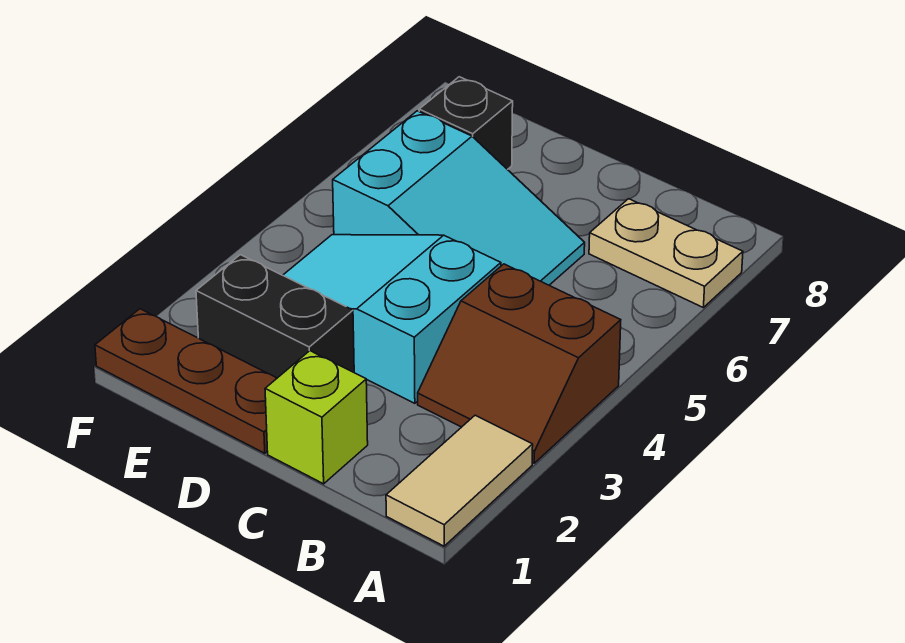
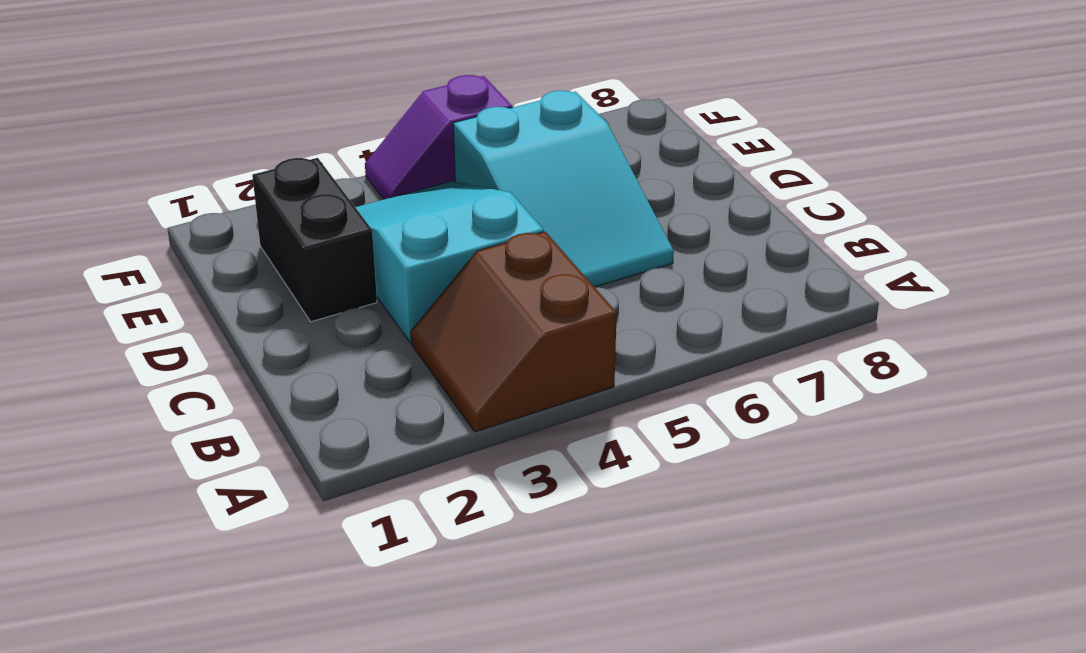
purple 1x2 slope [365,75,512,199] -> none
none -> tan 1x2 tile [386,415,533,546]
none -> tan 1x2 plate [589,199,743,307]

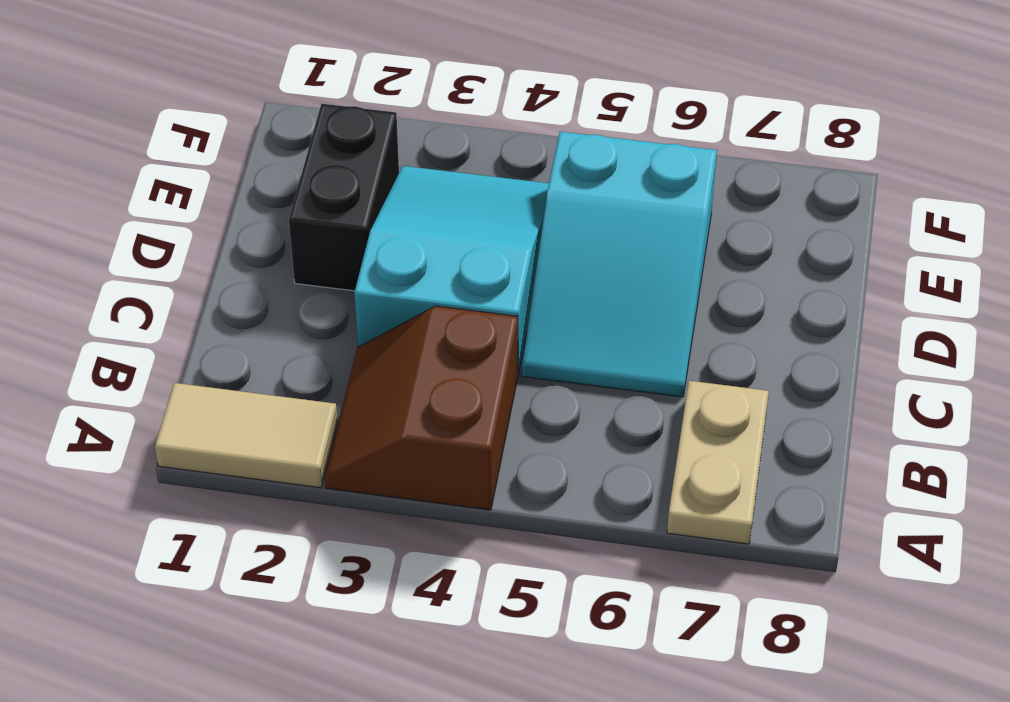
none -> lime 1x1 brick [265,351,368,484]
none -> brown 1x3 plate [95,309,277,453]

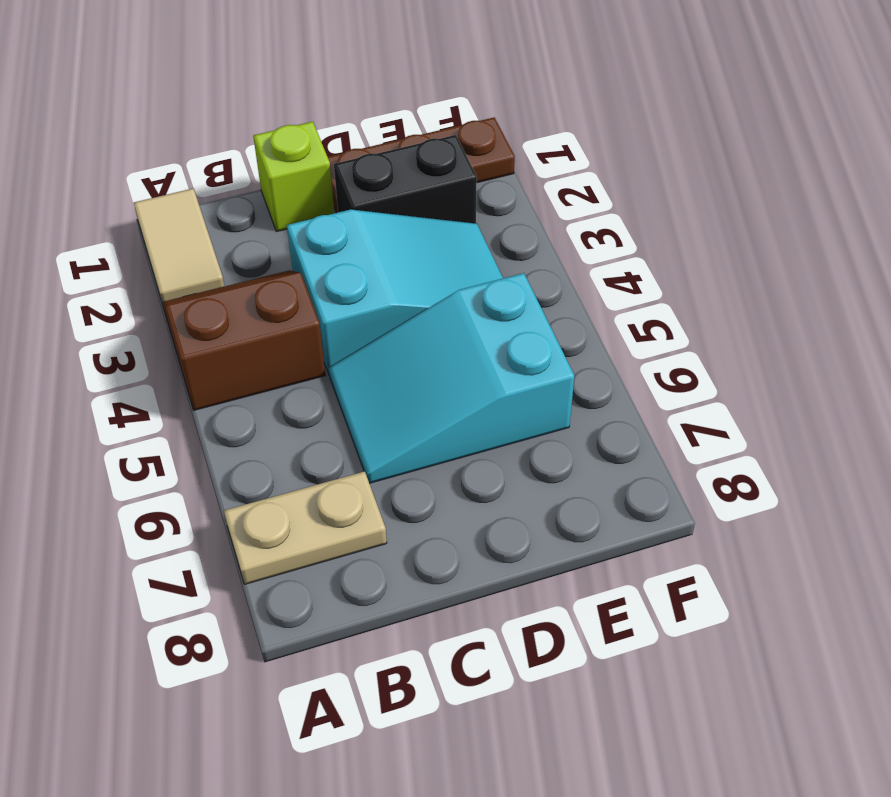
none -> black 1x1 brick [419,77,513,170]

